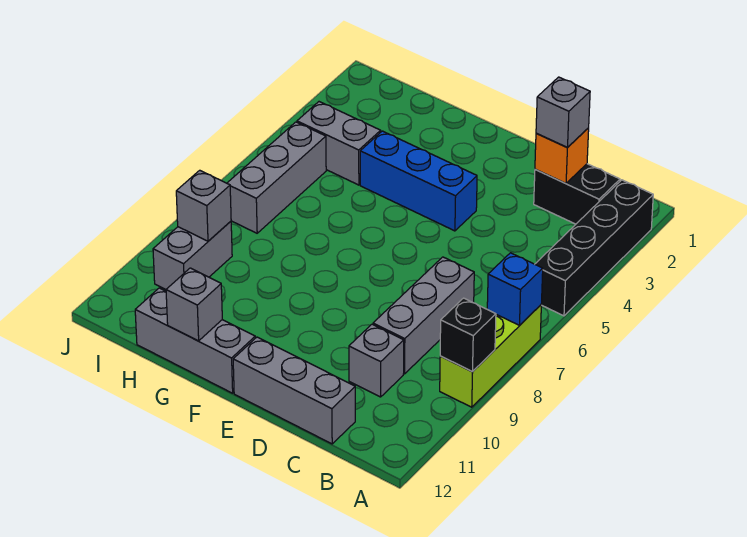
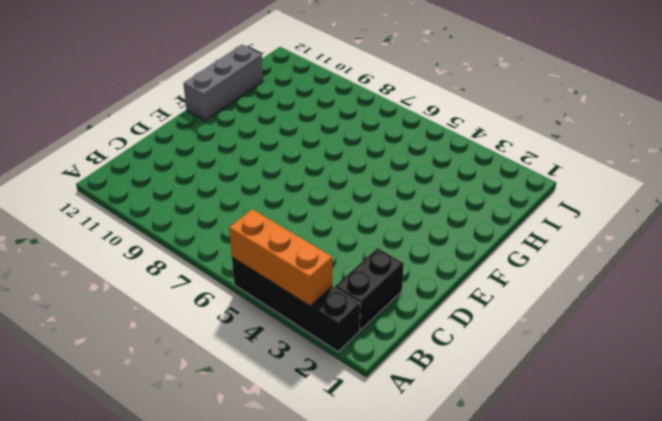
orange 1x3 brick [229,209,332,306] -> none
none -> lime 1x3 brick [440,305,541,407]
none -> grey 1x3 brick [373,257,474,374]
none -> grey 1x1 brick [349,324,404,397]

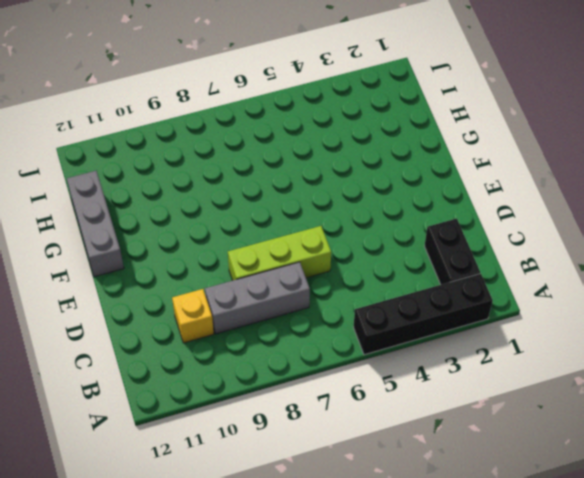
yellow 1x1 brick [172,289,214,343] -> grey 1x1 brick [349,324,404,397]
lime 1x3 brick [228,226,331,281] -> lime 1x3 brick moved to [440,305,541,407]
none -> grey 1x3 brick [233,337,355,444]
none -> blue 1x3 brick [360,131,477,231]
none -> grey 1x2 brick [297,102,381,185]

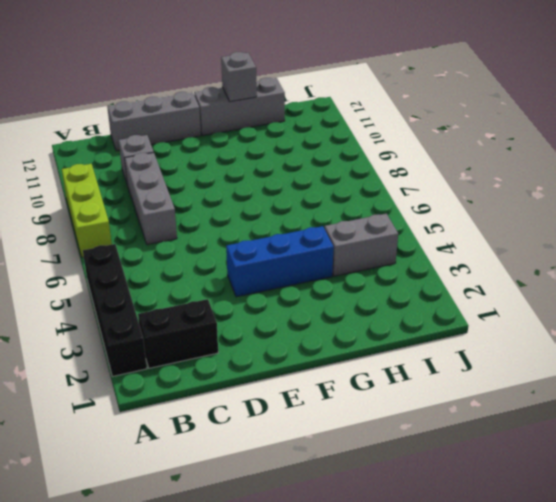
none -> grey 1x3 brick [227,122,326,233]
none -> grey 1x2 brick [153,221,232,289]
none -> blue 1x1 brick [487,253,543,325]

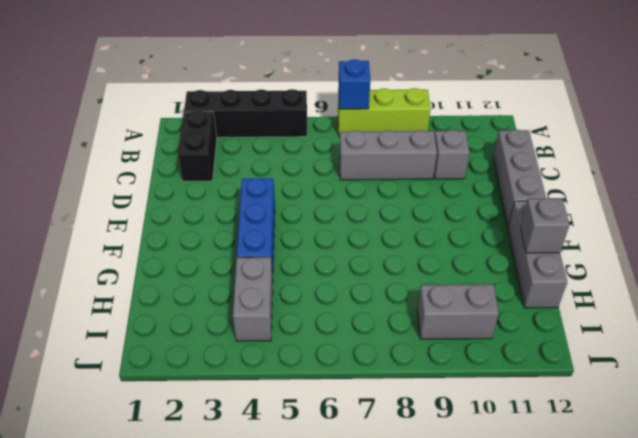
none -> grey 1x3 brick [227,122,326,233]
none -> black 1x1 brick [440,298,496,372]
none -> orange 1x1 brick [535,128,589,183]

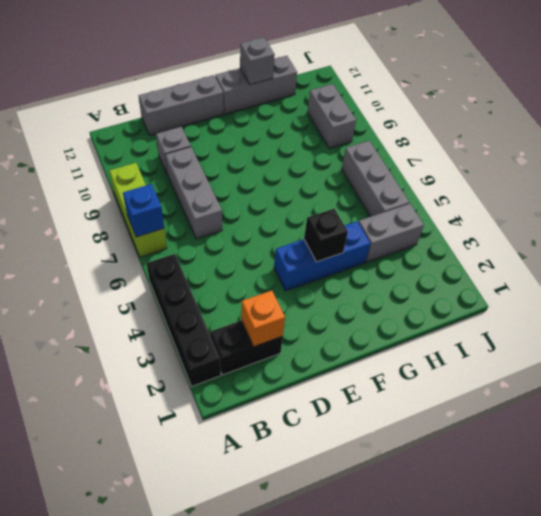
black 1x1 brick [304,209,348,262] -> black 1x1 brick moved to [440,298,496,372]
none -> grey 1x1 brick [176,170,231,241]
none -> grey 1x1 brick [536,77,590,148]

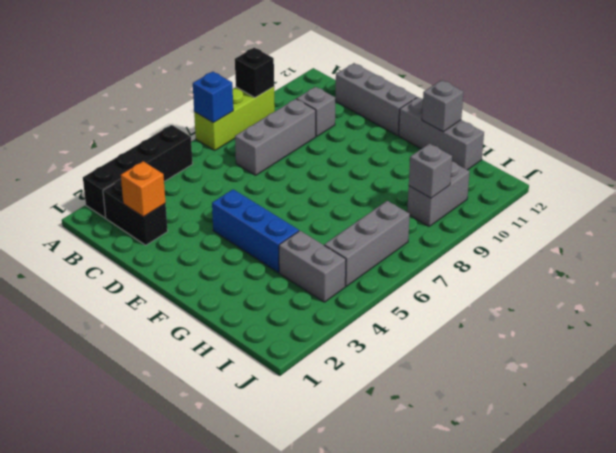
none -> grey 1x1 brick [536,77,590,148]

